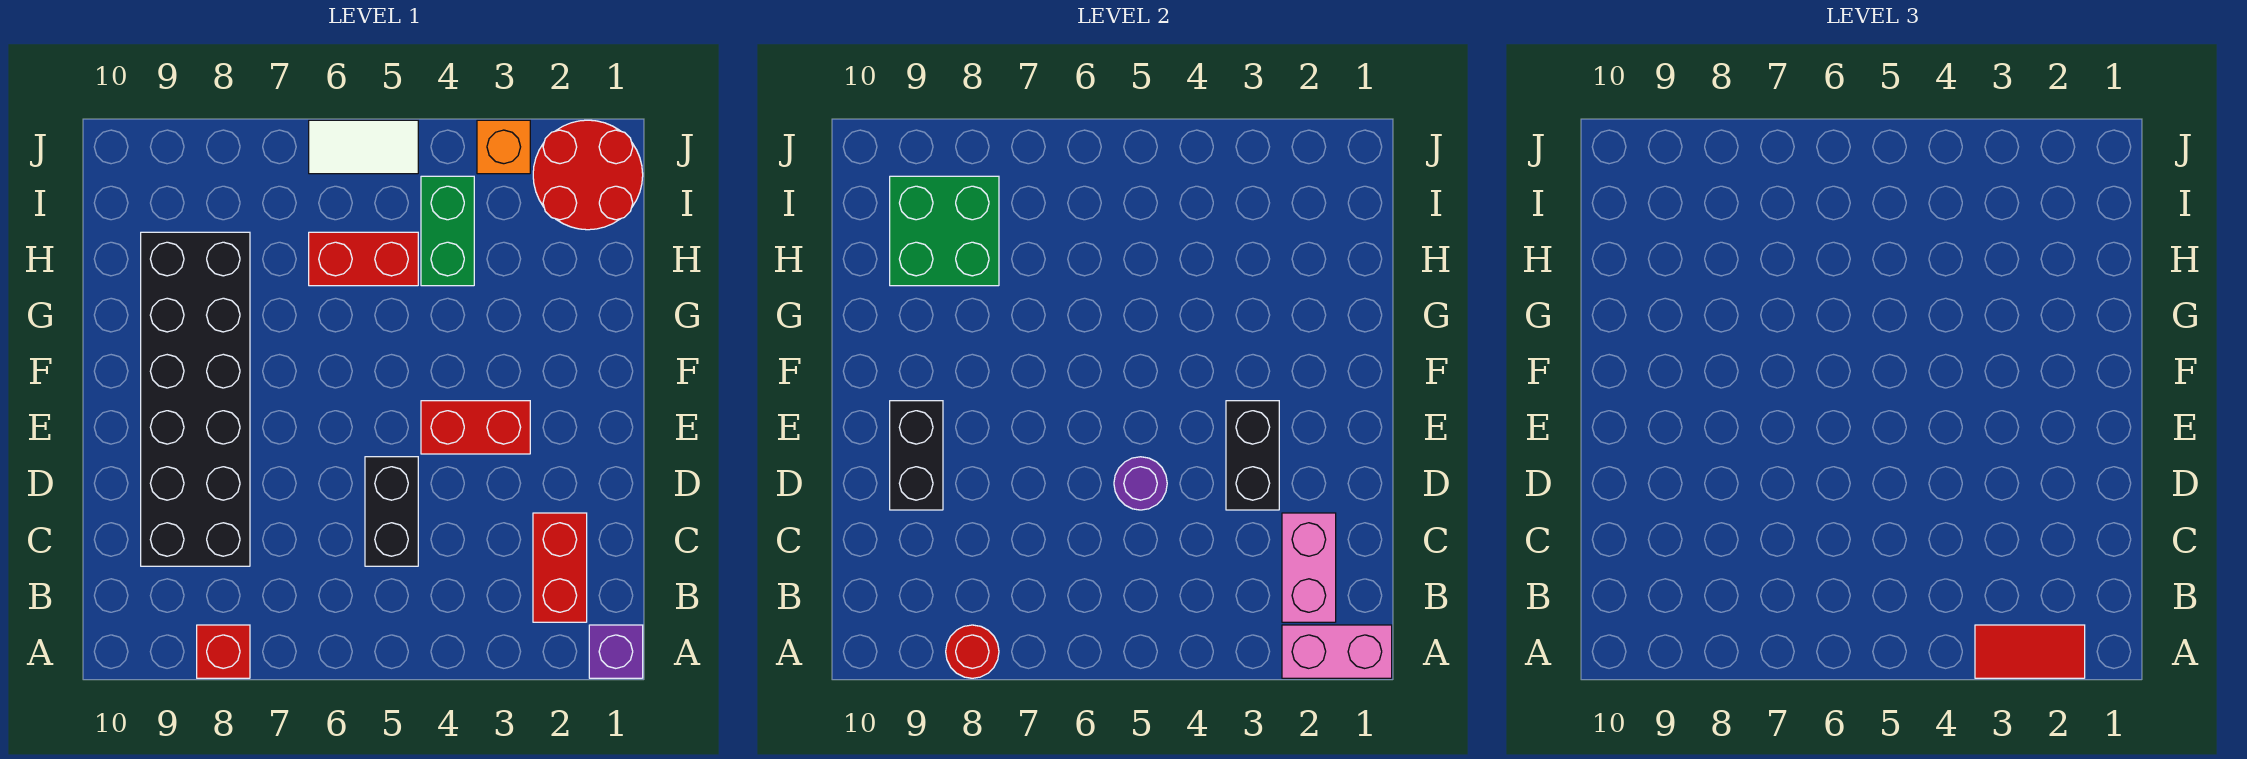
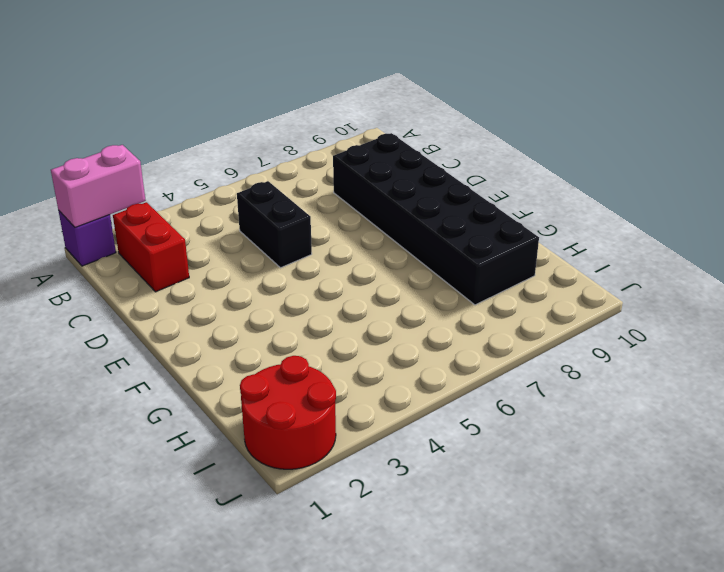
none -> red 1x1 brick [197,625,250,678]
none -> red 1x2 brick [421,401,530,454]
none -> green 1x2 brick [421,176,474,286]

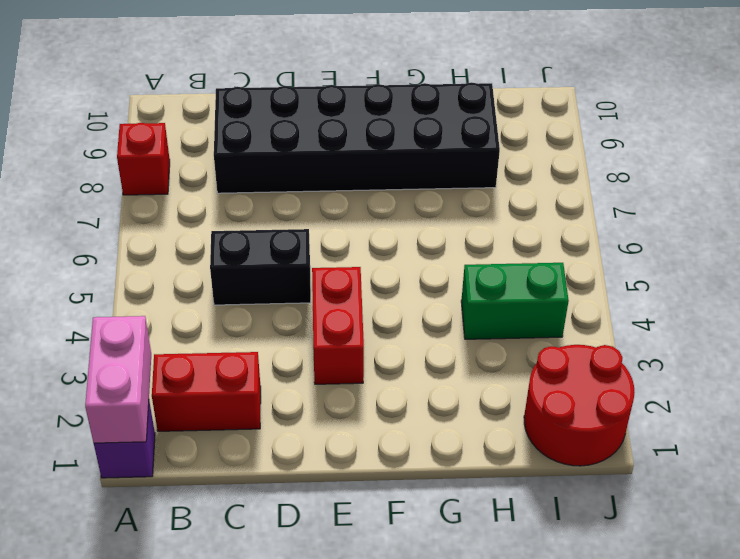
none -> red 1x2 brick [309,232,418,286]
none -> orange 1x1 brick [477,120,530,174]
none -> white 1x2 tile [309,120,418,174]

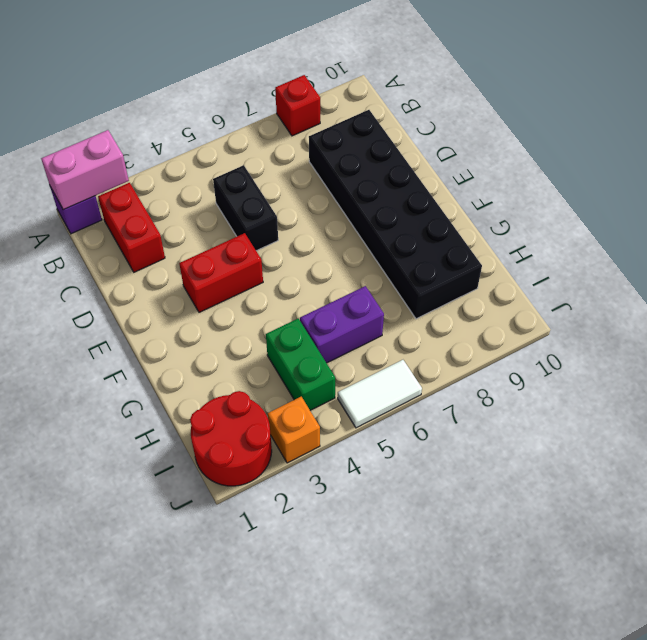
purple 1x2 brick [300,286,384,363] -> red 1x2 brick [309,232,418,286]
none -> red 1x1 round brick [946,625,999,678]
none -> pink 1x2 brick [1282,513,1336,622]
none -> black 1x2 brick [1226,401,1279,510]

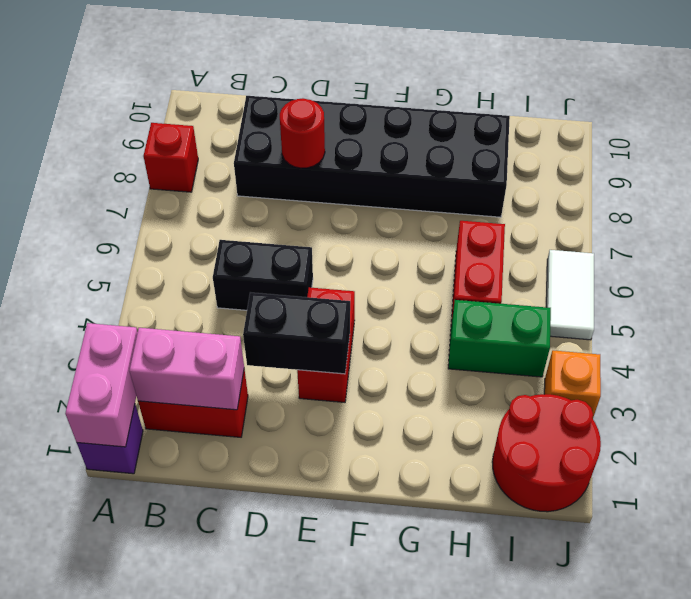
red 1x1 round brick [280,98,325,168] -> red 1x1 round brick moved to [946,625,999,678]
none -> purple 1x1 round brick [1114,457,1167,510]
none -> black 1x2 brick [890,401,943,510]
none -> green 2x2 brick [890,176,999,286]

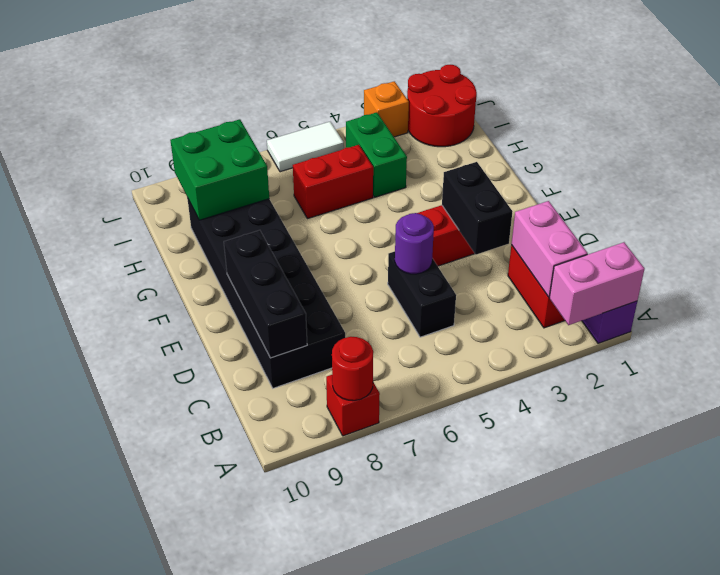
black 1x3 brick [224,230,307,358] -> black 1x2 brick [890,401,943,510]
none -> red 1x2 tile [1975,625,2085,678]

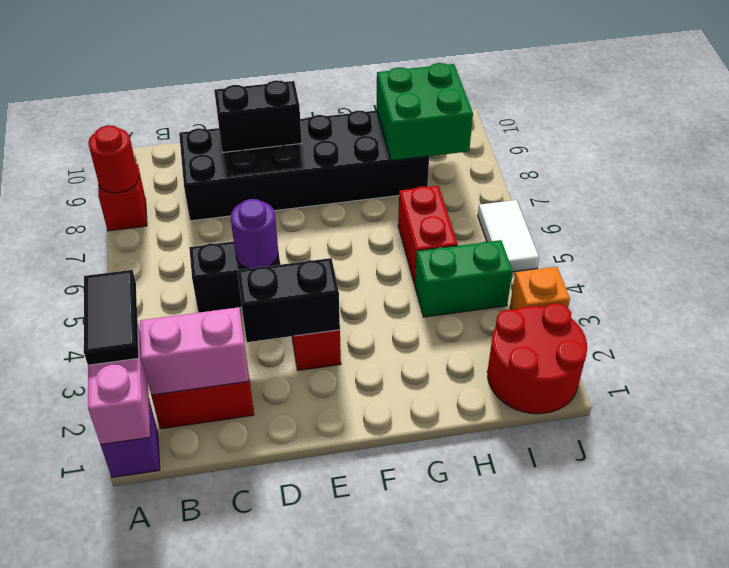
black 1x2 tile [84,270,139,365] -> red 1x2 tile [1975,625,2085,678]

